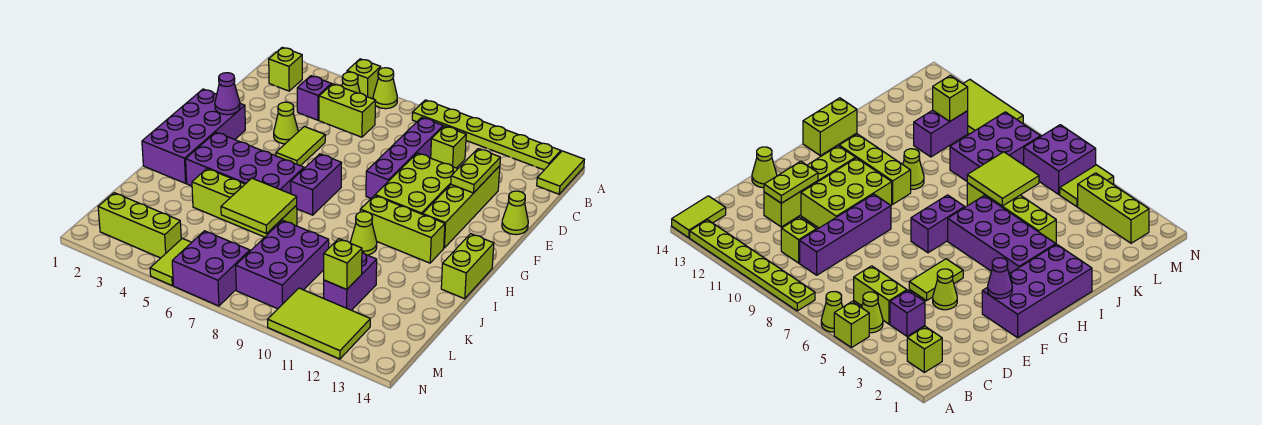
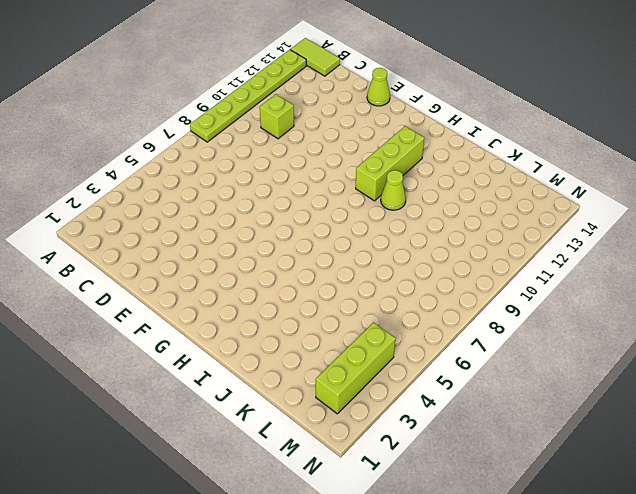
none -> lime 1x1 brick [347,59,381,98]
none -> lime 1x1 cone [373,68,397,109]
none -> lime 1x1 brick [269,47,302,91]
none -> lime 1x1 cone [342,72,360,93]

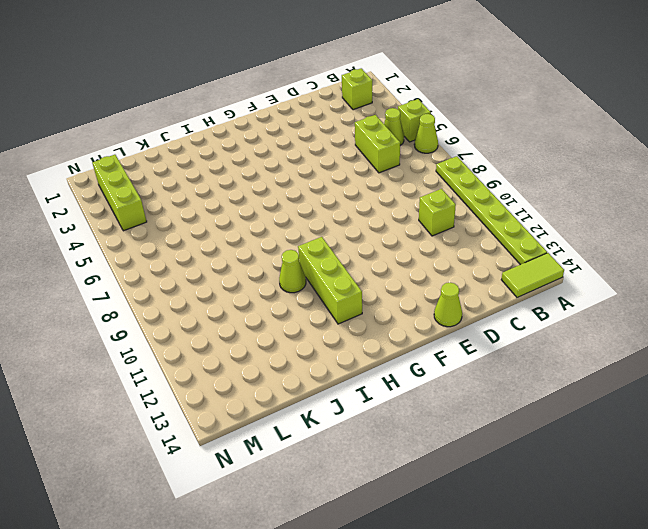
none -> purple 1x1 brick [297,76,331,120]
none -> purple 1x4 brick [366,117,443,198]
none -> lime 1x4 brick [423,166,500,248]
none -> lime 1x1 cone [274,102,298,144]

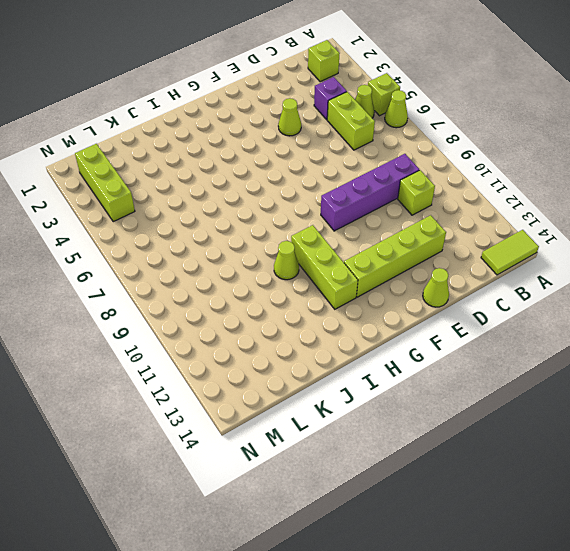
none -> lime 1x6 plate [412,100,561,170]
none -> lime 1x2 tile [276,127,325,166]
none -> lime 2x3 brick [375,153,457,214]
none -> purple 2x4 brick [142,89,245,183]

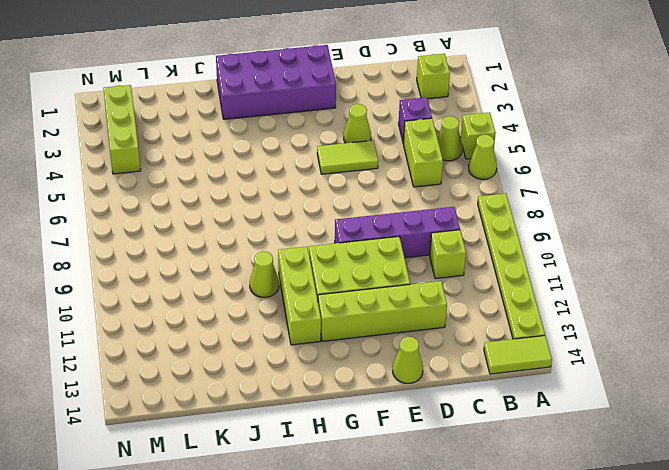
none -> purple 1x2 brick [291,154,342,215]
none -> purple 2x4 brick [186,132,304,194]
none -> lime 1x2 brick [441,234,494,299]
none -> lime 1x4 brick [192,169,297,237]

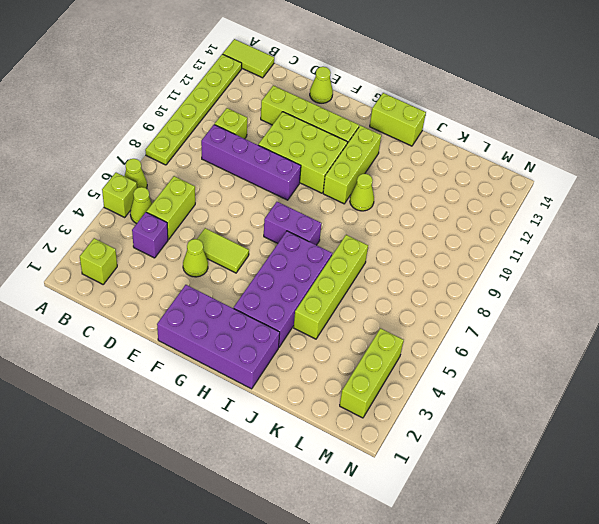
none -> purple 2x3 brick [236,220,329,309]
none -> purple 1x2 brick [324,252,377,310]
none -> lime 1x2 tile [150,238,192,285]
none -> purple 2x2 brick [172,231,250,306]

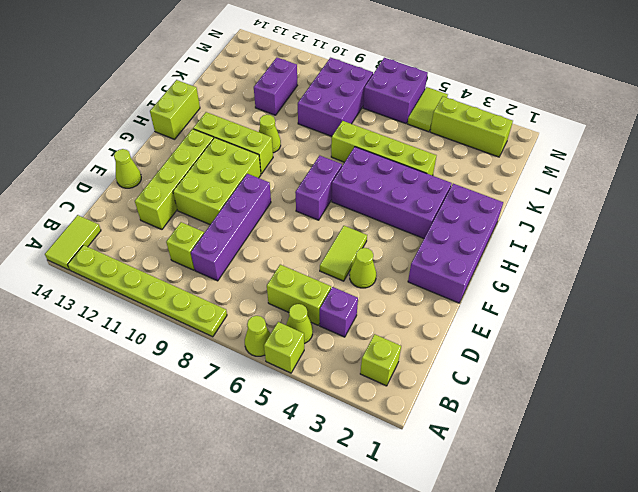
none -> lime 2x3 tile [268,288,370,359]
none -> lime 1x2 plate [451,149,500,193]
none -> purple 1x1 cone [215,73,240,115]
none -> lime 2x2 tile [221,178,297,234]

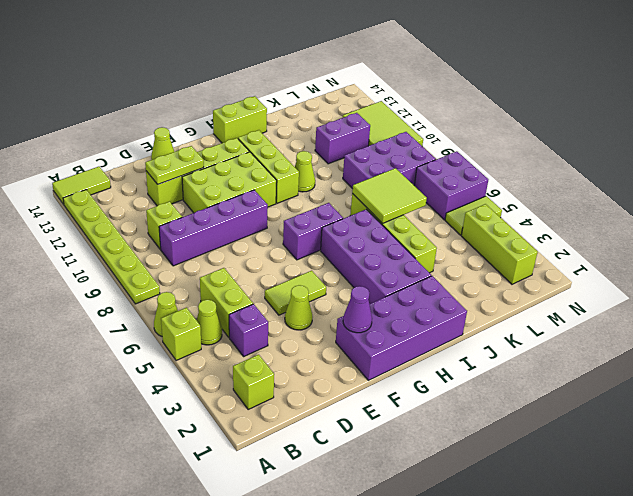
none -> lime 1x1 brick [324,239,362,290]

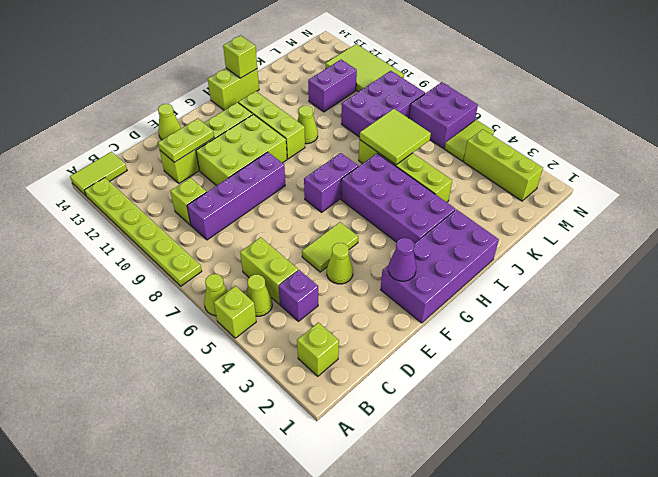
lime 1x1 brick [223,35,257,78] -> lime 1x1 brick moved to [324,239,362,290]

